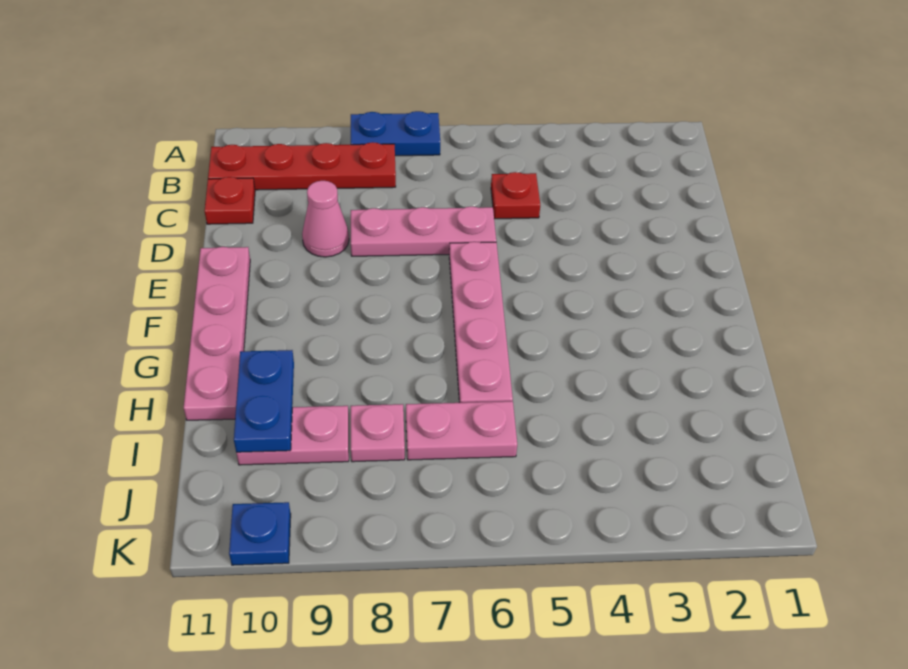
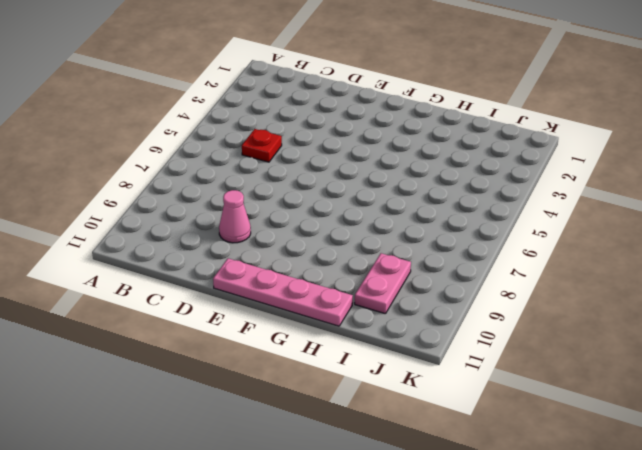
none -> blue 1x2 plate [351,111,440,156]
none -> red 1x4 plate [208,142,396,190]
none -> red 1x1 plate [204,177,255,224]

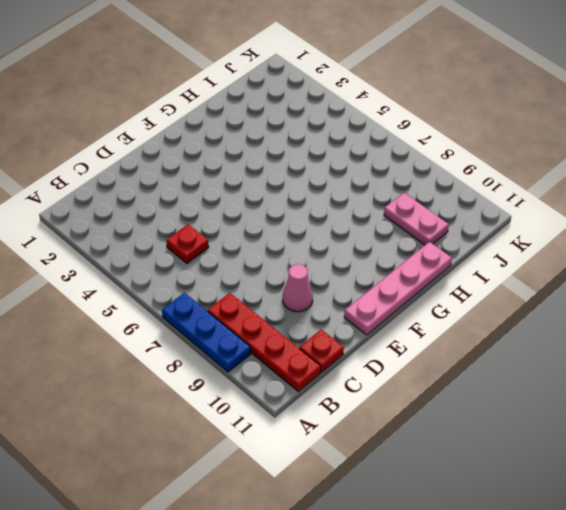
blue 1x3 plate [162,293,251,372] -> blue 1x2 plate [351,111,440,156]
none -> pink 1x3 plate [351,206,496,256]
none -> pink 1x4 plate [449,242,513,403]
none -> pink 1x2 plate [406,401,517,460]

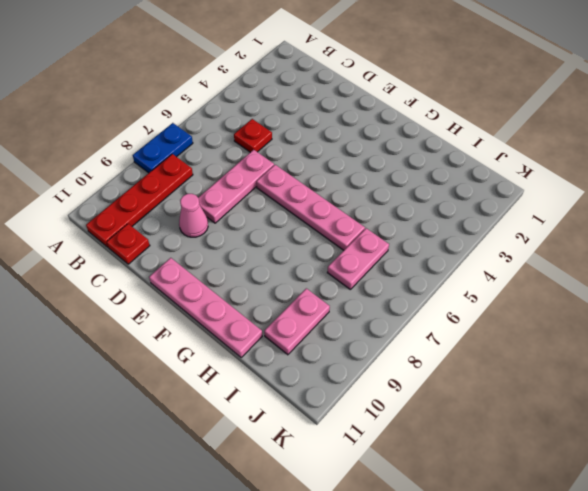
none -> pink 1x1 plate [351,404,405,462]
none -> blue 1x1 plate [229,502,291,565]
none -> blue 1x2 plate [234,350,294,453]

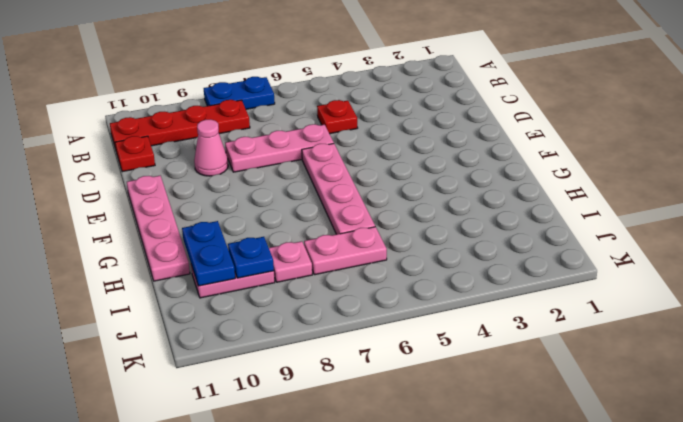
blue 1x1 plate [228,237,274,278] -> blue 1x1 plate moved to [229,502,291,565]

